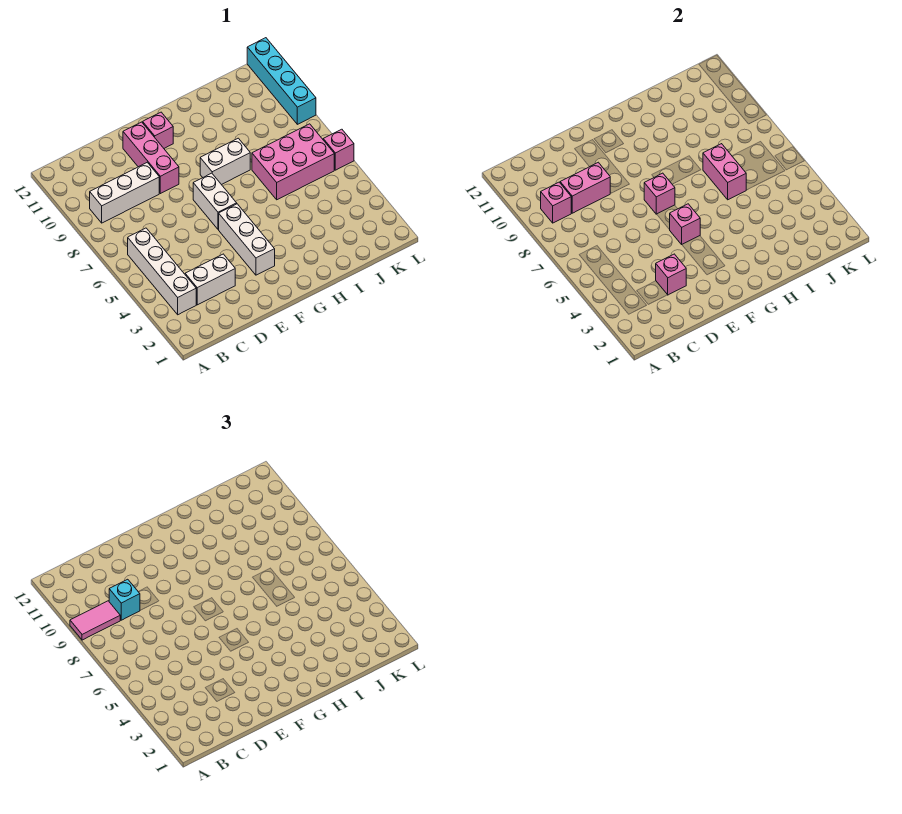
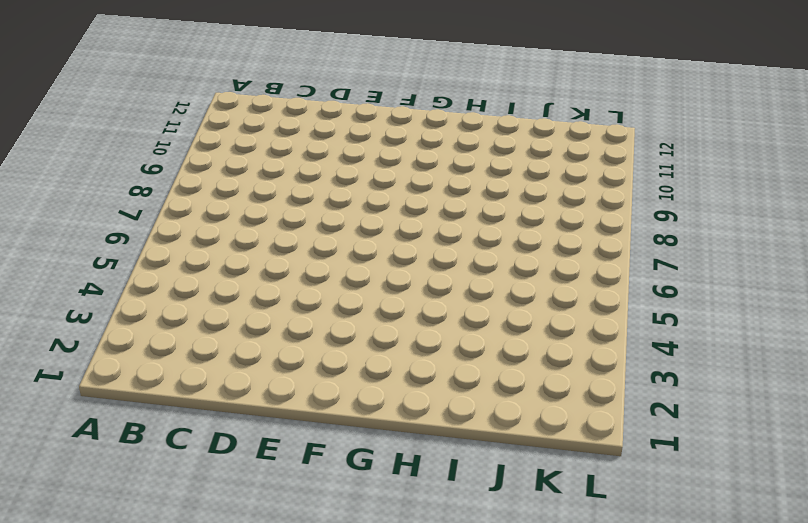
none -> white 1x4 brick [128,228,196,315]
none -> white 1x3 brick [90,162,159,223]
none -> white 1x2 brick [185,254,235,305]

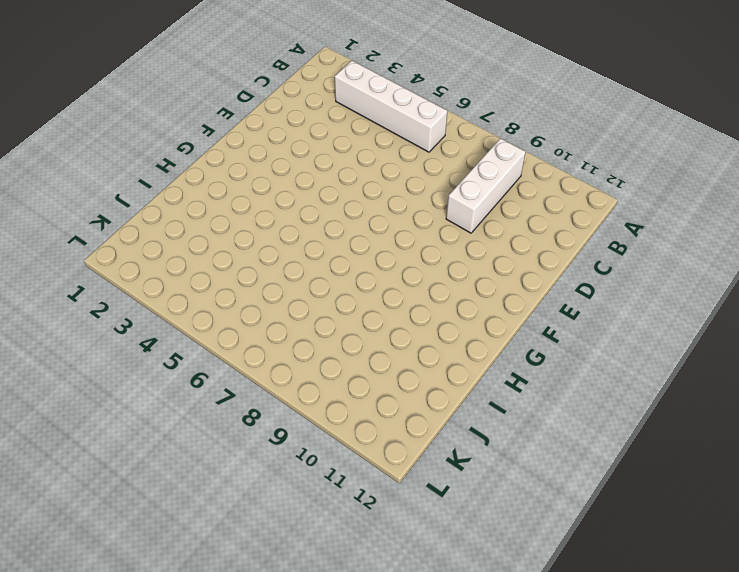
none -> white 1x2 brick [185,254,235,305]
none -> pink 1x3 brick [123,122,179,194]
none -> white 1x3 brick [219,204,275,275]

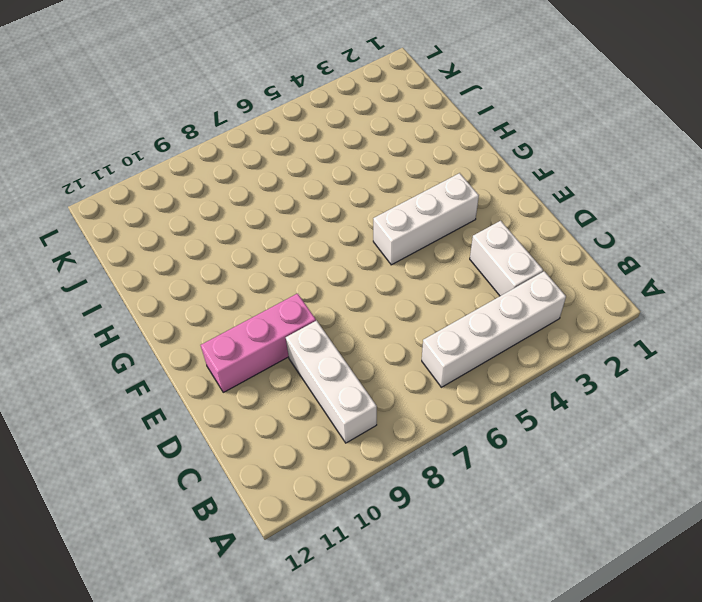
none -> white 1x2 brick [193,173,237,229]
none -> pink 1x1 brick [143,112,173,148]
none -> white 1x2 brick [200,138,250,185]

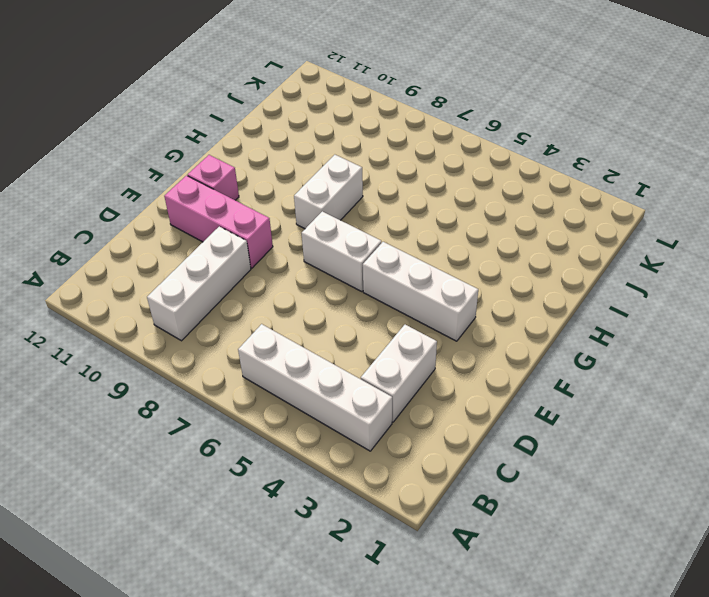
none -> pink 2x3 brick [252,124,334,200]
none -> pink 1x1 brick [323,129,354,170]
none -> cyan 1x4 brick [247,38,316,124]

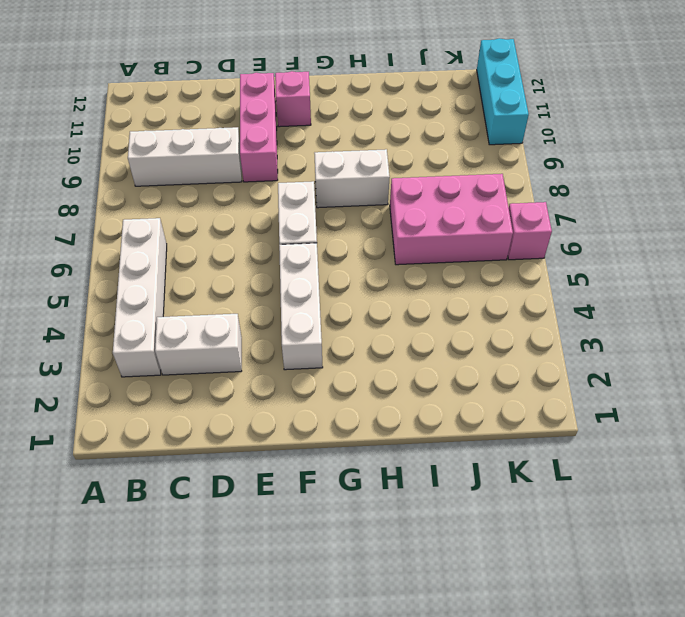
cyan 1x3 brick [477,38,529,145] -> cyan 1x4 brick [247,38,316,124]
none -> pink 1x1 brick [541,182,571,223]
none -> pink 1x2 brick [560,162,610,213]
none -> pink 1x1 brick [656,254,686,295]

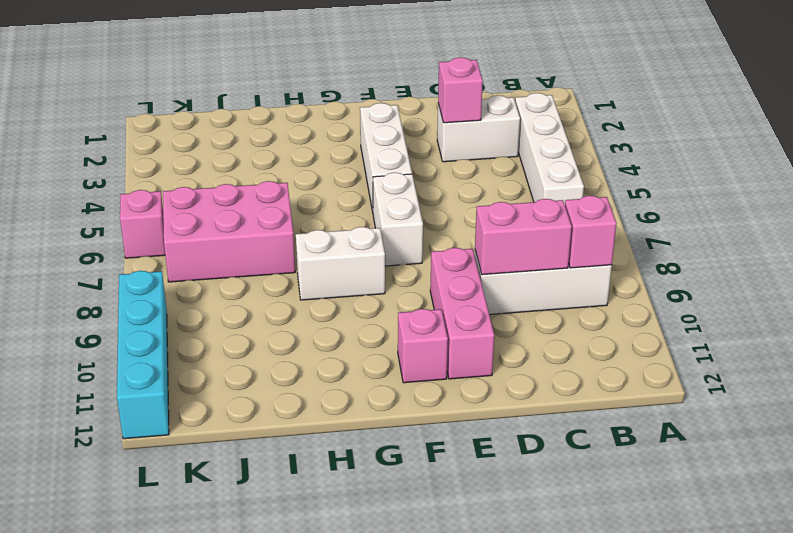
none -> pink 1x1 brick [670,204,700,244]
none -> pink 1x1 brick [644,173,675,214]
none -> pink 1x2 brick [703,144,746,200]

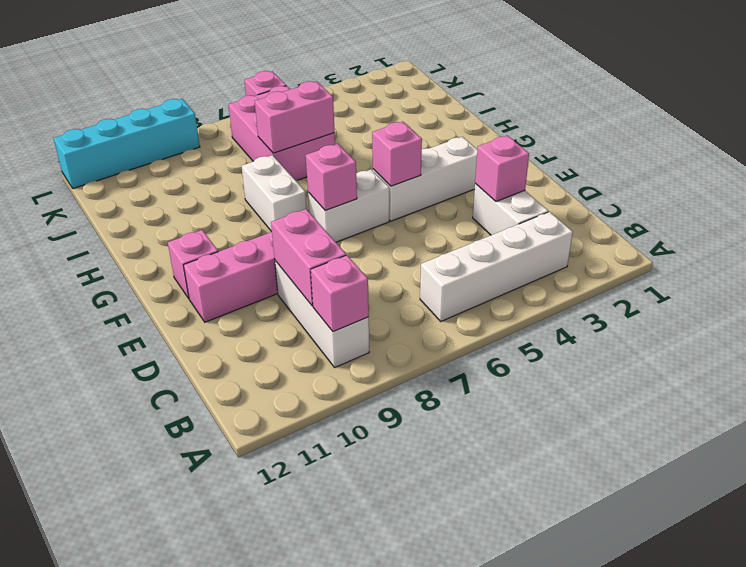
none -> pink 1x2 tile [70,601,120,640]
none -> cyan 1x1 brick [109,579,140,620]

